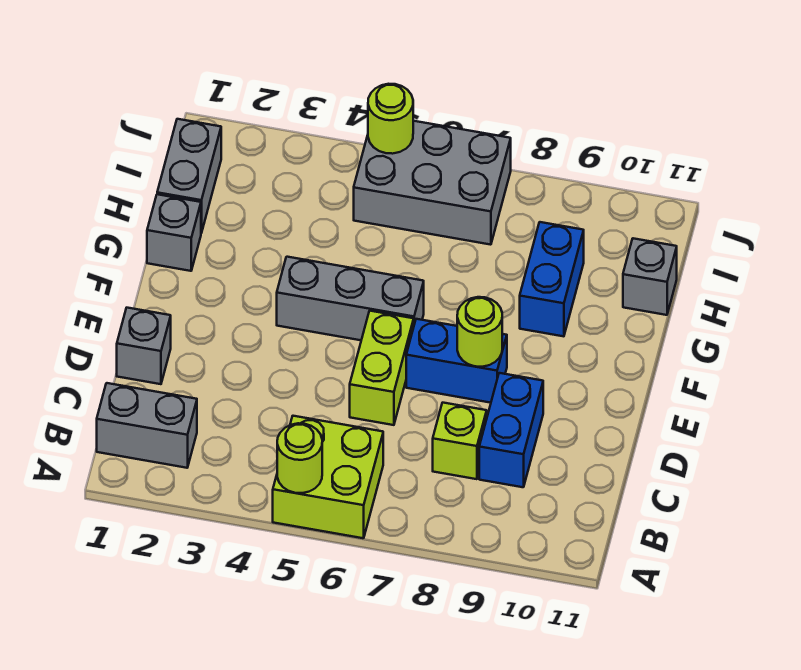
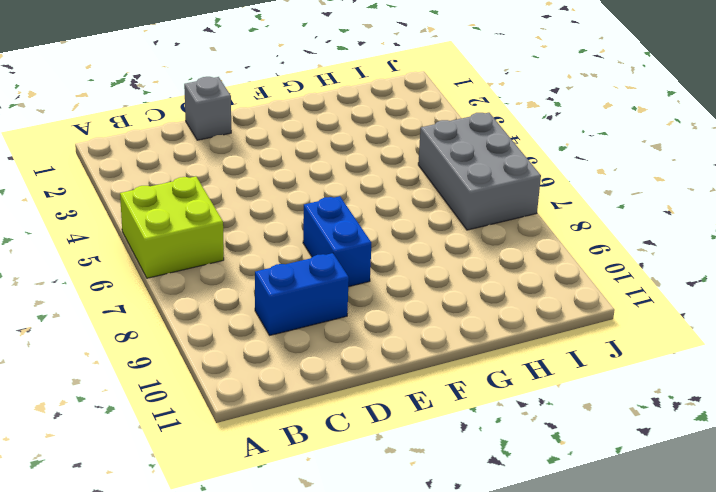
none -> grey 1x2 brick [97,383,197,468]
none -> lime 1x1 brick [433,403,487,479]
none -> lime 1x2 brick [350,311,414,425]

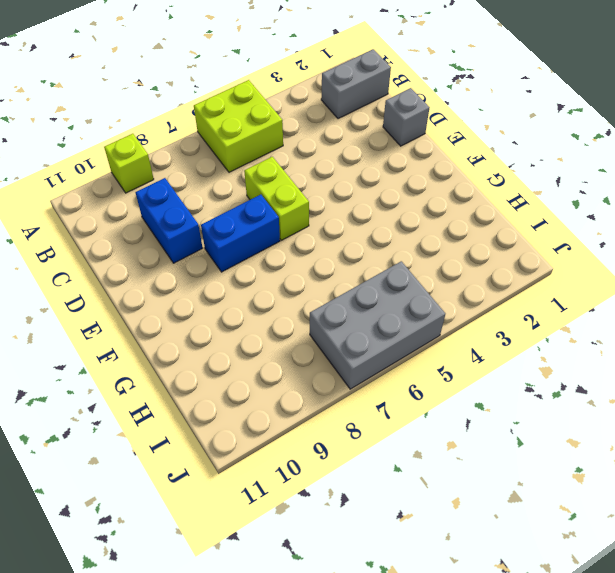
lime 1x1 brick [104,134,154,193] -> lime 1x1 brick moved to [433,403,487,479]
none -> grey 1x3 brick [277,257,424,340]
none -> grey 1x1 brick [147,194,201,271]
none -> blue 1x2 brick [520,222,584,336]

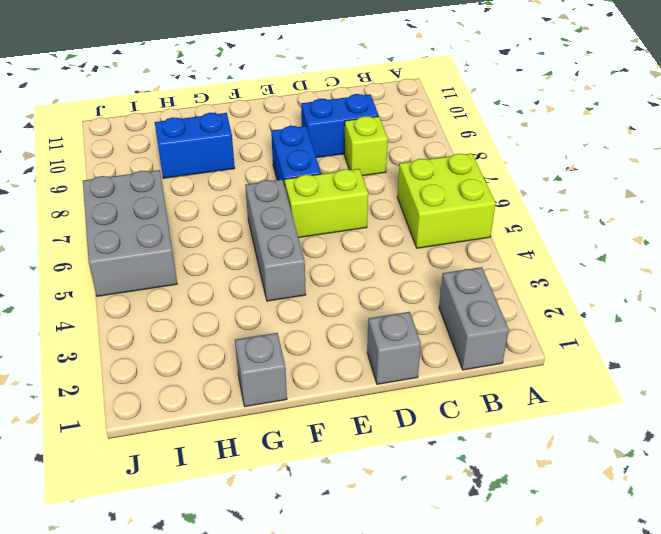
none -> grey 1x2 brick [157,119,221,233]
none -> grey 1x1 brick [623,238,677,315]
none -> lime 1x1 round brick [277,423,322,493]

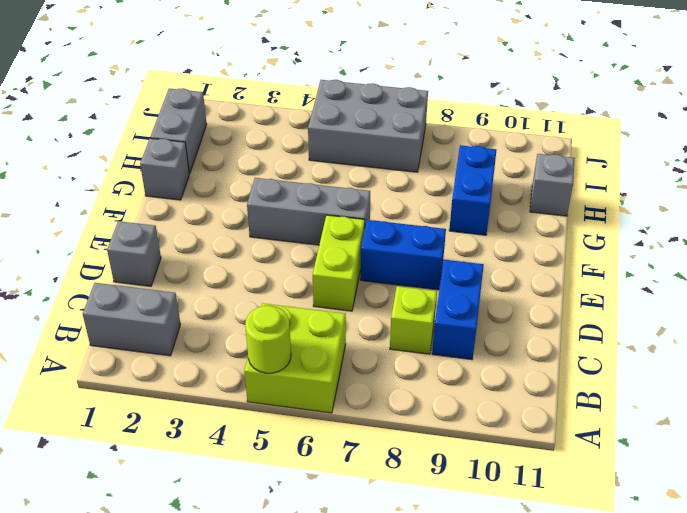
none -> lime 1x1 round brick [457,297,502,367]
none -> lime 1x1 round brick [368,84,413,154]

